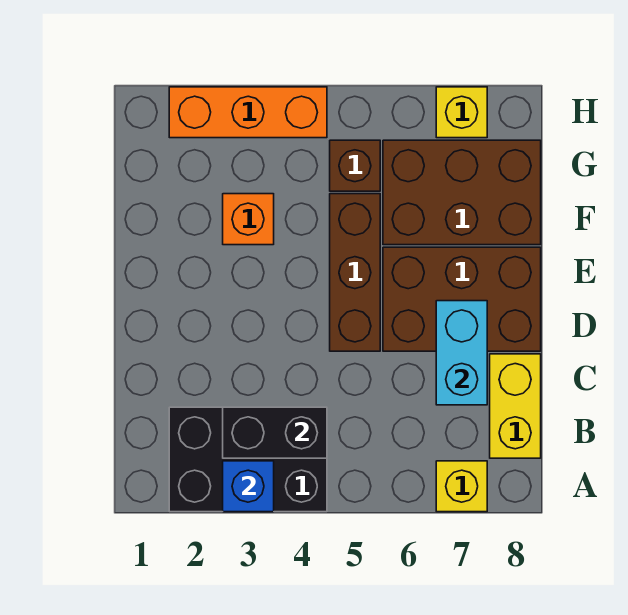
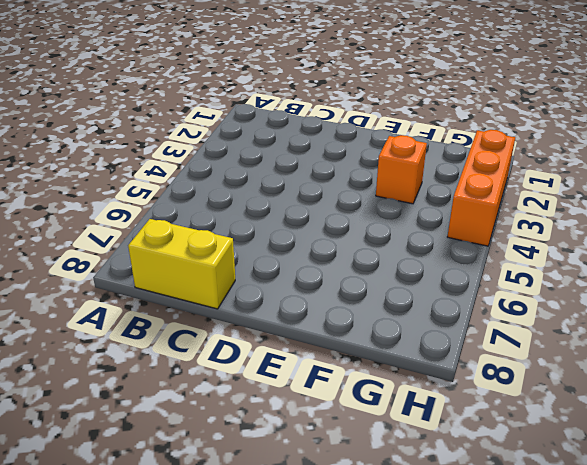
none -> black 2x3 brick [169,407,327,512]
none -> yellow 1x1 brick [436,461,487,512]
none -> brown 1x3 brick [330,194,380,351]

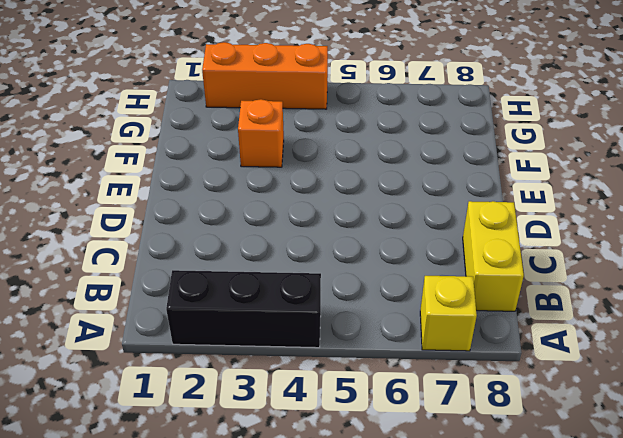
black 1x3 brick [166,270,321,348] -> black 2x3 brick [169,407,327,512]
none -> brown 1x3 brick [330,194,380,351]
none -> brown 2x3 brick [383,247,541,351]
none -> brown 2x3 brick [383,140,541,245]

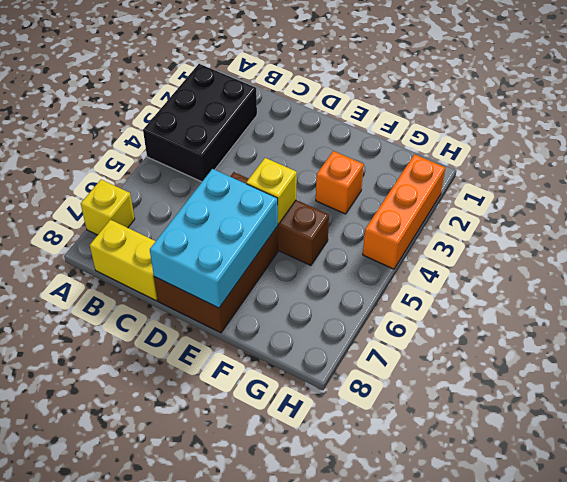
cyan 2x3 brick [150,169,278,308] -> cyan 1x2 brick [436,301,487,405]
yellow 1x1 brick [246,158,297,224] -> yellow 1x1 brick moved to [436,87,487,138]
none -> brown 2x3 brick [383,140,541,245]
none -> brown 1x1 brick [330,140,380,191]
none -> blue 1x1 brick [223,461,274,512]

